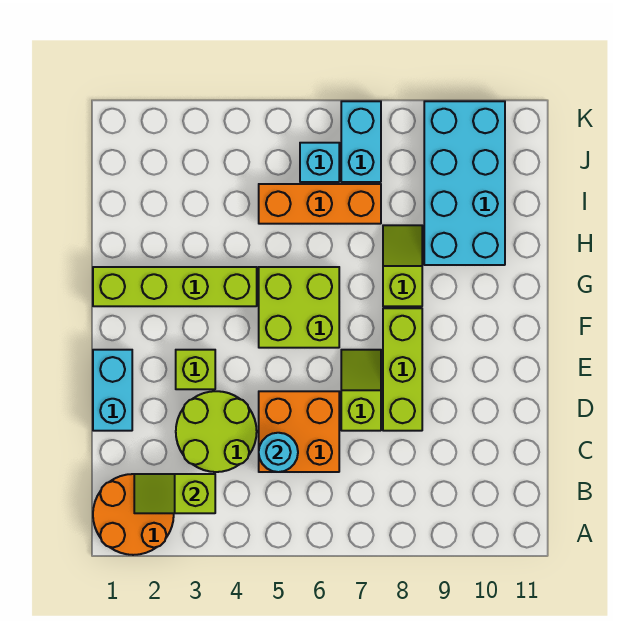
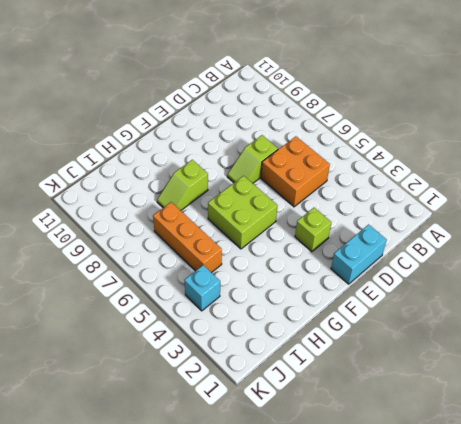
cyan 1x1 brick [184,265,220,311] -> cyan 1x1 brick moved to [300,143,339,182]
none -> orange 2x2 round brick [93,474,174,555]
none -> lime 2x2 round brick [176,391,257,472]
none -> lime 1x3 brick [383,308,422,431]

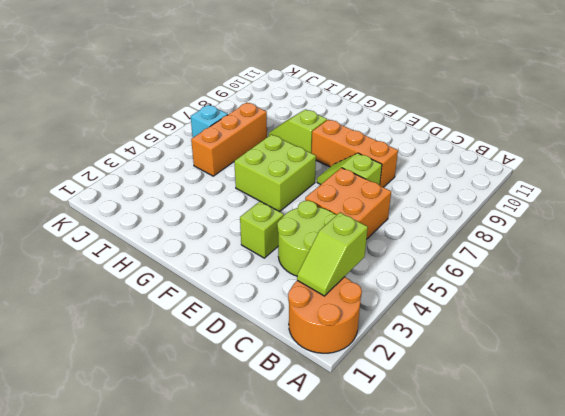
orange 1x3 brick [312,119,398,187] -> lime 1x3 brick [383,308,422,431]
none -> cyan 1x2 brick [93,350,132,431]
none -> lime 1x4 brick [93,267,257,306]
none -> cyan 2x4 brick [424,101,505,265]

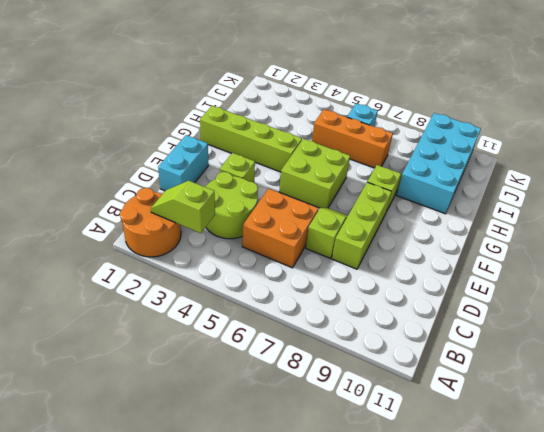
none -> cyan 1x2 brick [341,101,381,182]
none -> cyan 1x1 round brick [259,433,298,472]

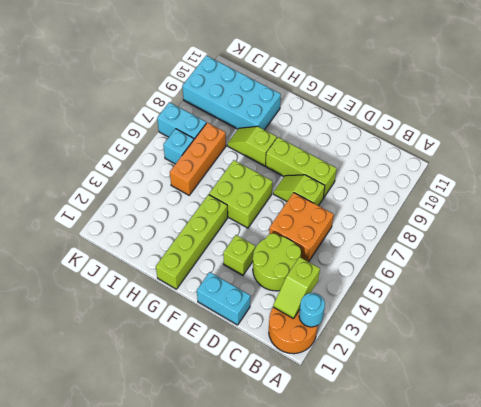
cyan 1x1 round brick [299,293,325,327] -> cyan 1x1 round brick moved to [259,433,298,472]

